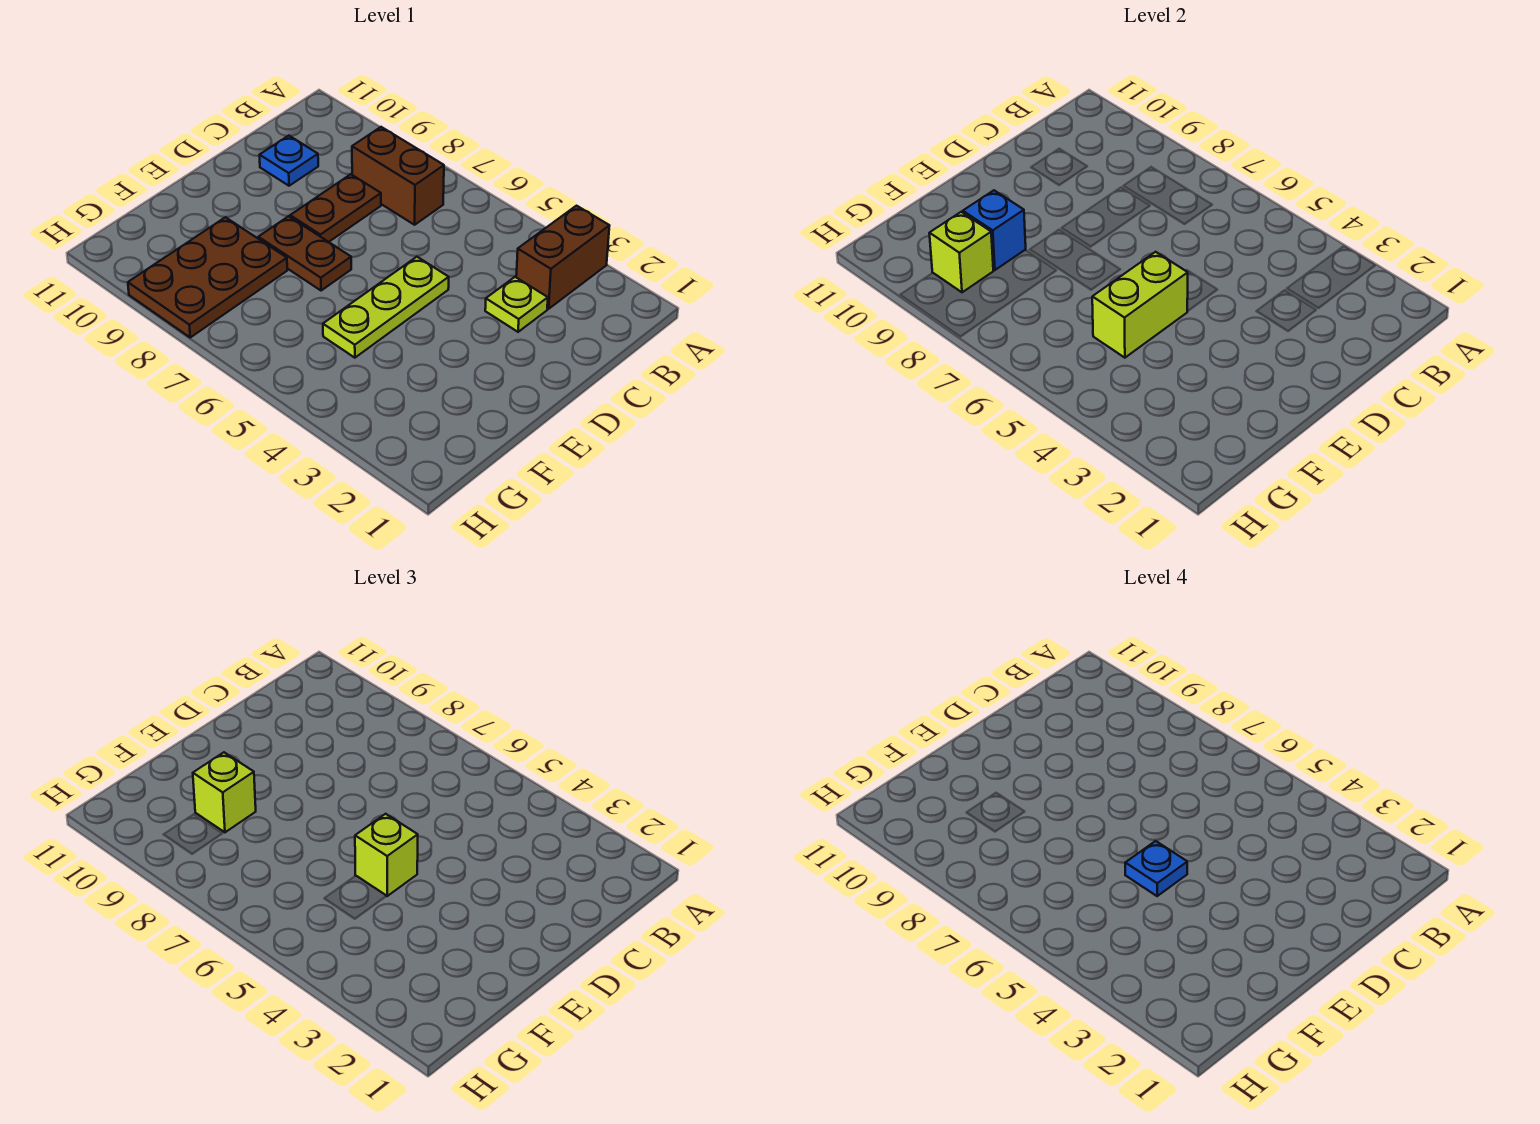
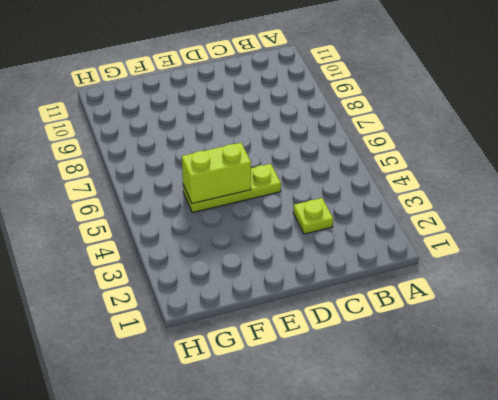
none -> brown 1x2 brick [516,206,609,309]
none -> brown 1x2 brick [352,127,444,225]
none -> brown 1x2 plate [290,174,381,242]

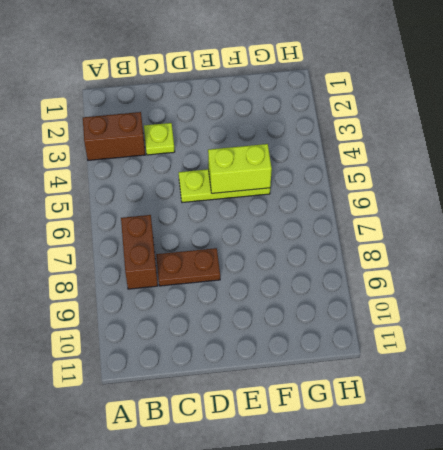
none -> blue 1x1 plate [260,136,318,186]
none -> brown 1x2 plate [258,216,351,291]
none -> brown 2x3 plate [128,217,287,337]

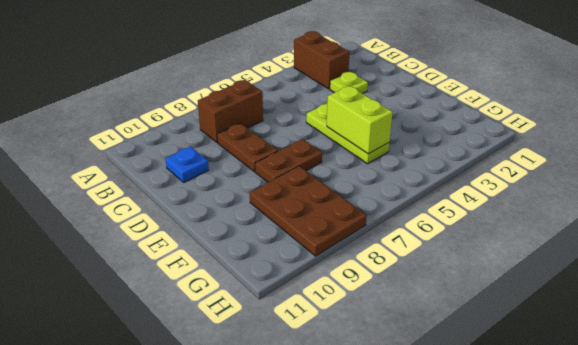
none -> blue 1x1 brick [963,190,1026,270]
none -> lime 1x1 brick [929,212,993,292]
none -> lime 1x1 brick [355,814,418,896]

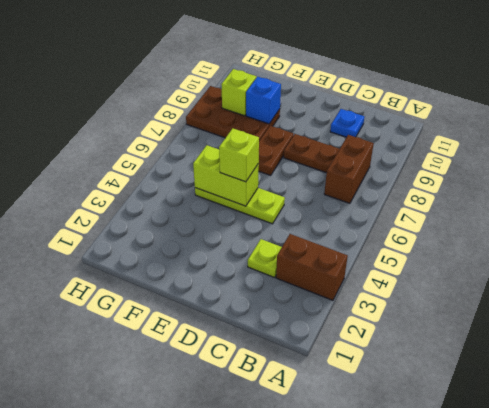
none -> lime 1x1 brick [193,752,256,832]
none -> blue 1x1 plate [1125,841,1187,896]

